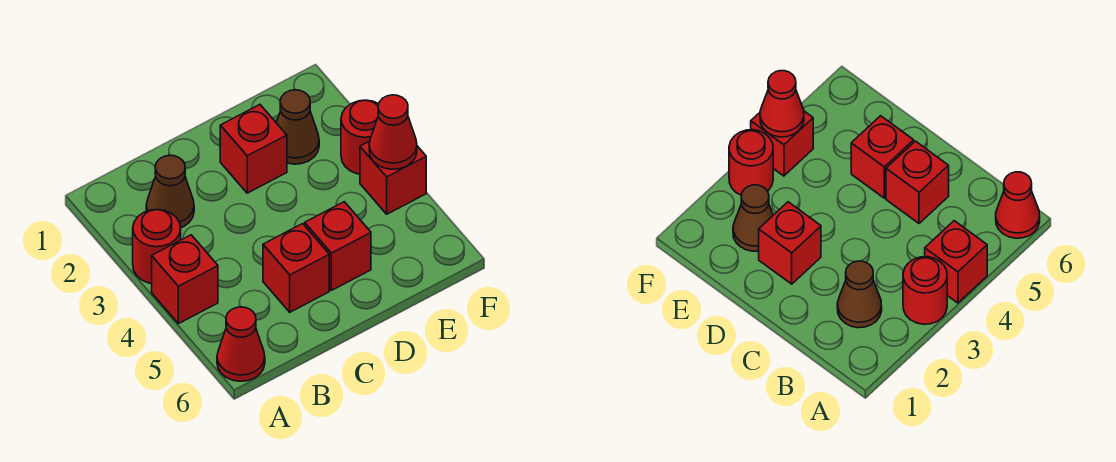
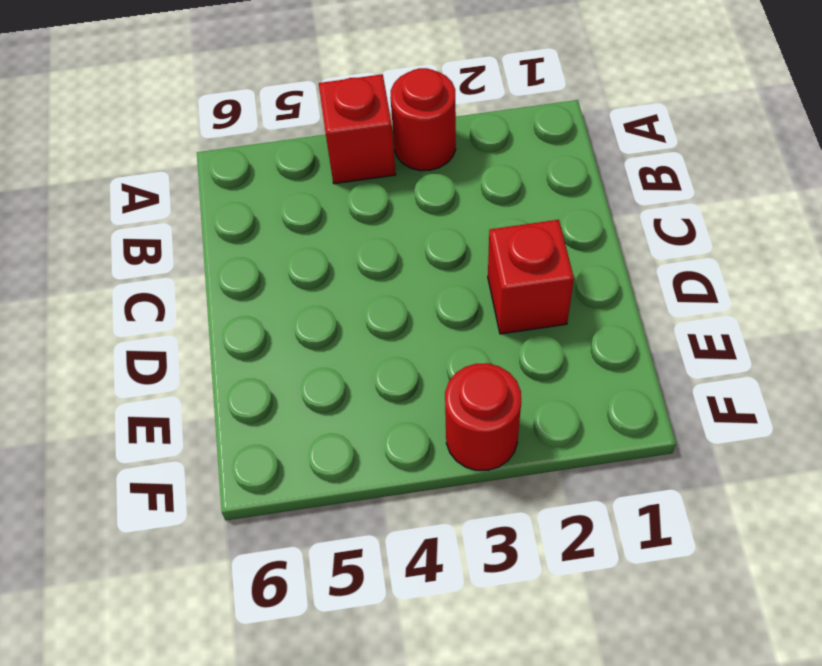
none -> red 1x1 cone [217,307,265,381]
none -> brown 1x1 cone [146,155,194,228]

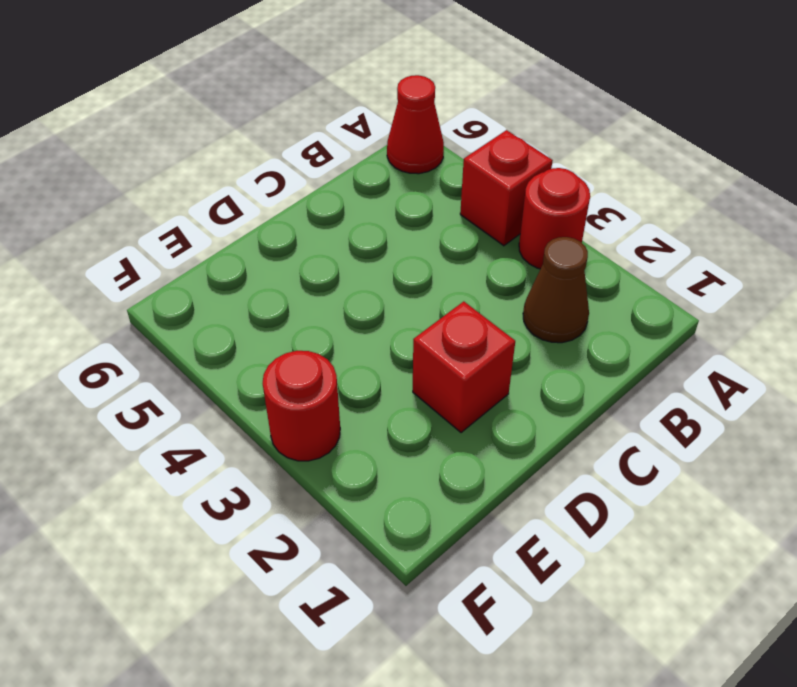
none -> red 1x1 brick [263,224,329,312]
none -> red 1x1 brick [305,202,371,290]

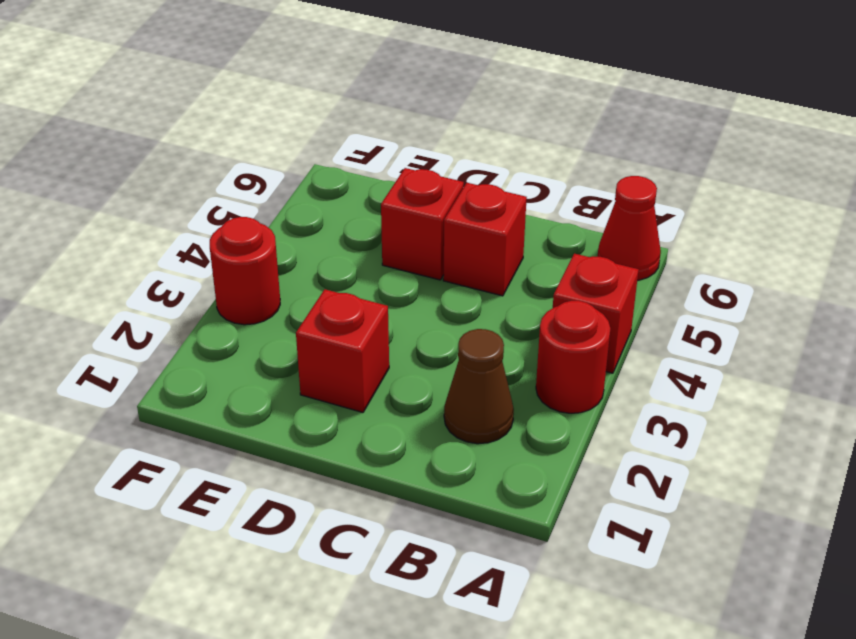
none -> brown 1x1 cone [276,90,319,164]
none -> red 1x1 brick [360,141,426,214]

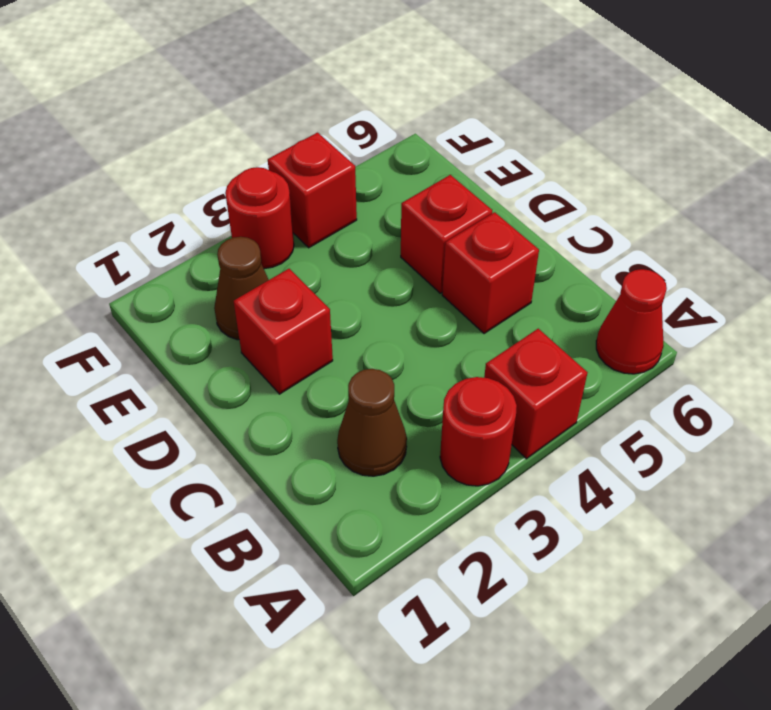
none -> red 1x1 cone [369,95,417,169]

